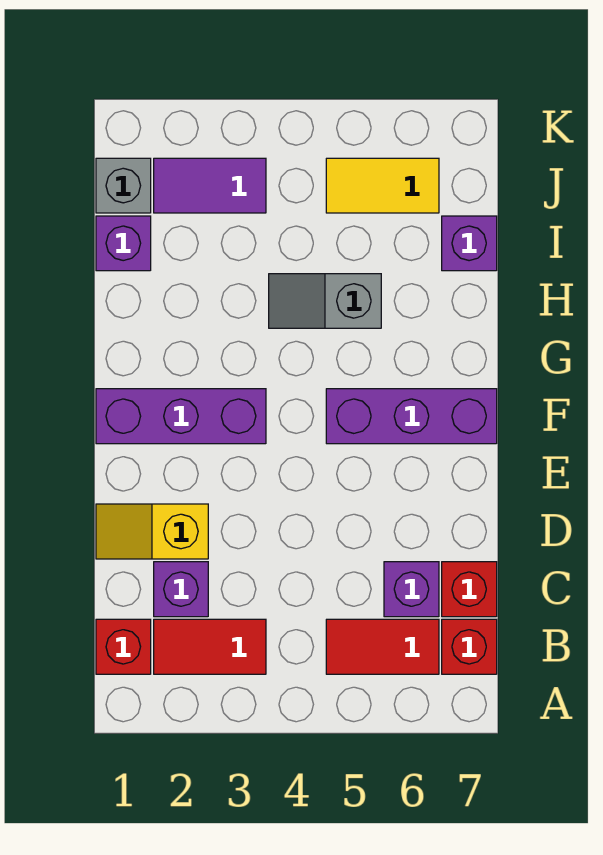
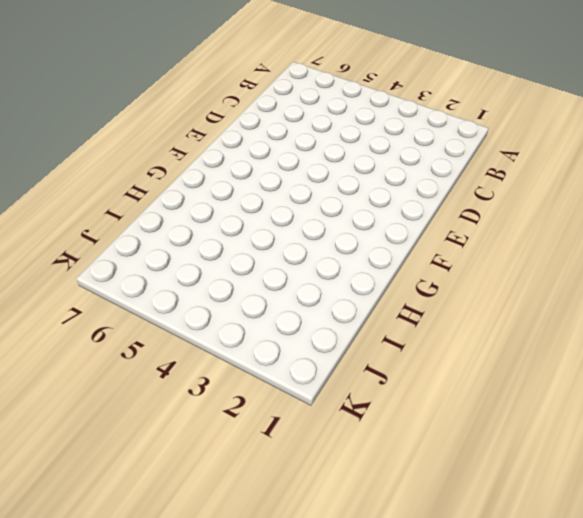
none -> red 1x1 brick [96,619,151,674]
none -> red 1x2 tile [154,619,266,674]
none -> red 1x2 tile [326,619,439,674]

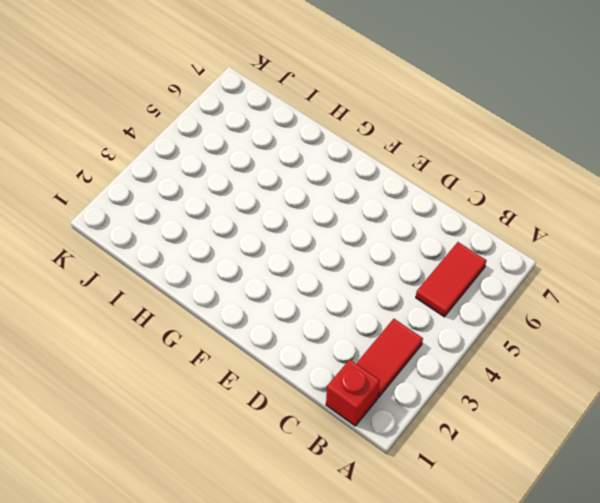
none -> red 1x1 brick [442,619,497,674]
none -> purple 1x1 brick [154,562,208,617]
none -> purple 1x1 brick [384,562,439,617]

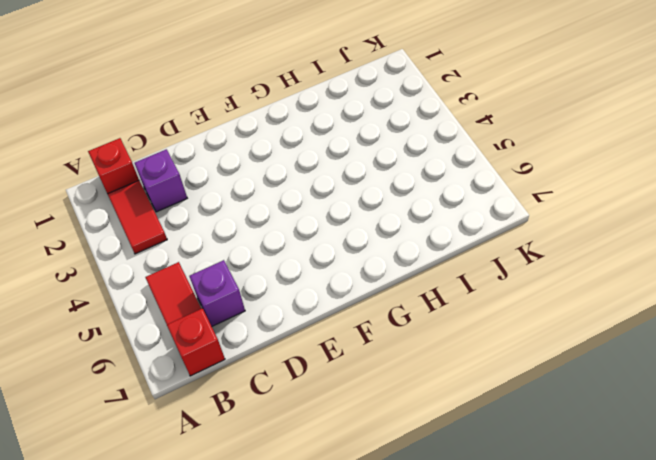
none -> red 1x1 brick [442,562,497,617]
none -> yellow 1x2 slope [96,504,208,559]
none -> purple 1x3 brick [96,389,266,444]

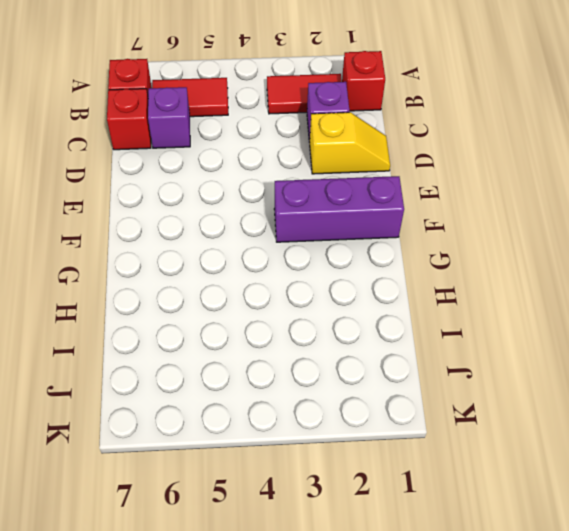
none -> purple 1x3 brick [326,389,497,444]
none -> grey 1x2 slope [269,274,381,328]
none -> purple 1x1 brick [96,216,151,271]

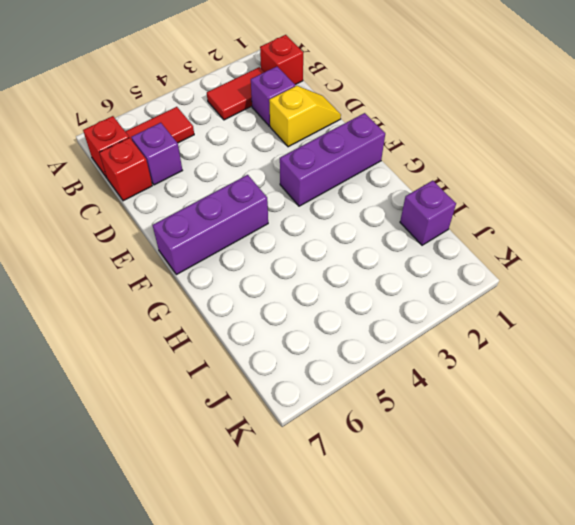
none -> grey 1x2 slope [269,274,381,328]
none -> purple 1x1 brick [442,216,497,271]
none -> grey 1x1 brick [96,158,151,213]

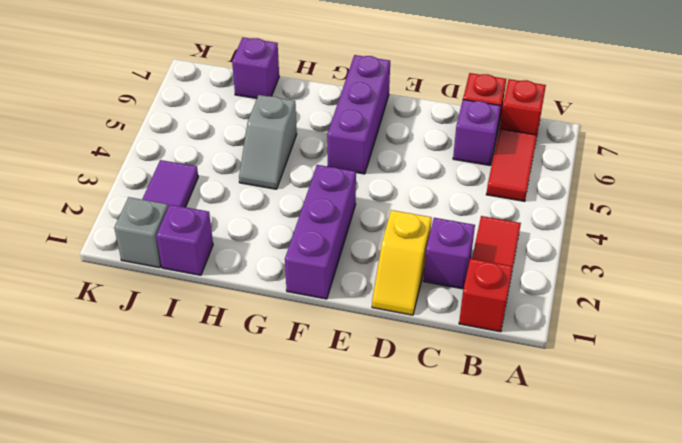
none -> yellow 1x2 tile [326,158,439,213]

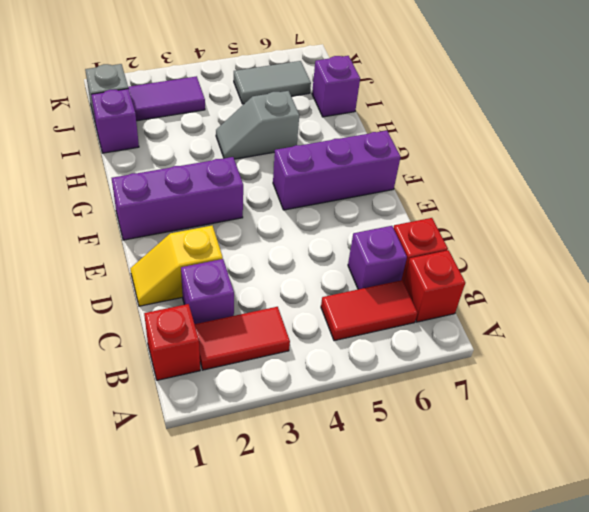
grey 1x2 tile [234,61,311,104] -> yellow 1x2 tile [326,158,439,213]

